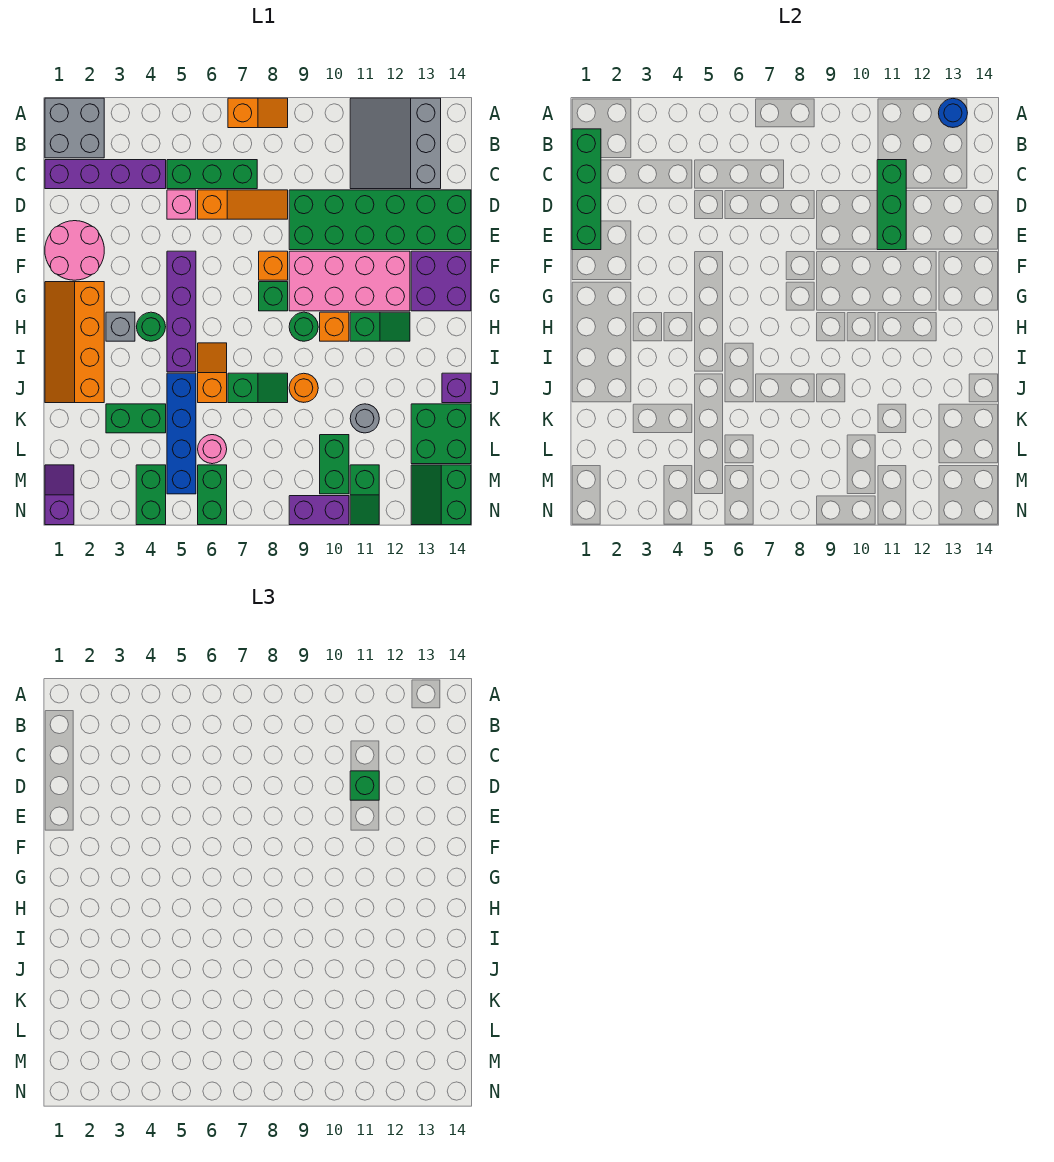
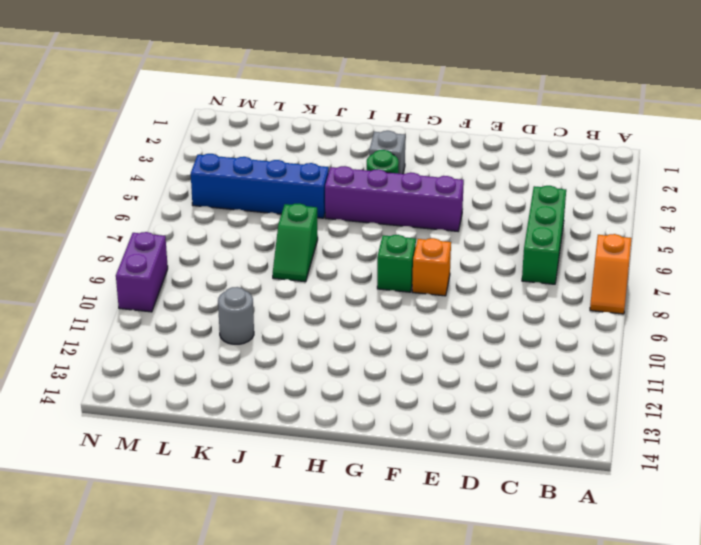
none -> grey 2x2 brick [45,98,104,158]
none -> grey 3x3 slope [350,98,441,189]
none -> purple 1x4 brick [45,160,166,189]
none -> pink 1x1 brick [167,190,196,219]

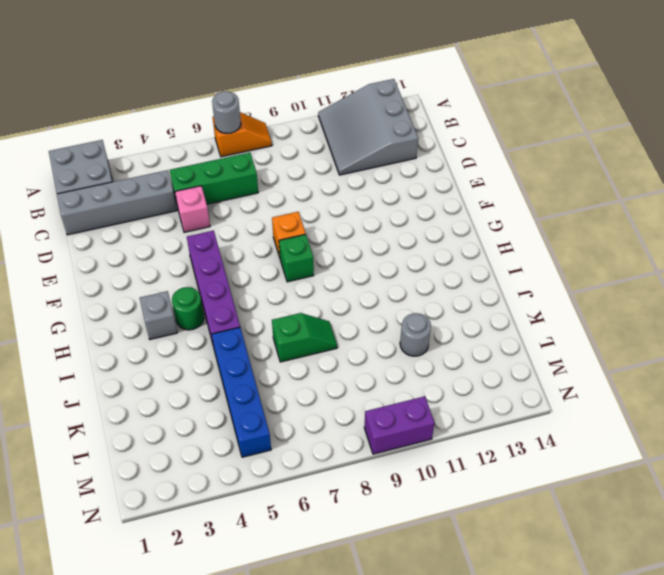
grey 1x1 round brick [212,91,241,134] -> none
grey 1x4 brick [57,170,177,235] -> purple 1x4 brick [45,160,166,189]
none -> orange 1x3 slope [198,190,288,219]
none -> green 2x6 brick [289,190,471,250]
none -> pink 2x2 round brick [45,221,104,280]
none -> pink 2x4 brick [289,251,410,311]

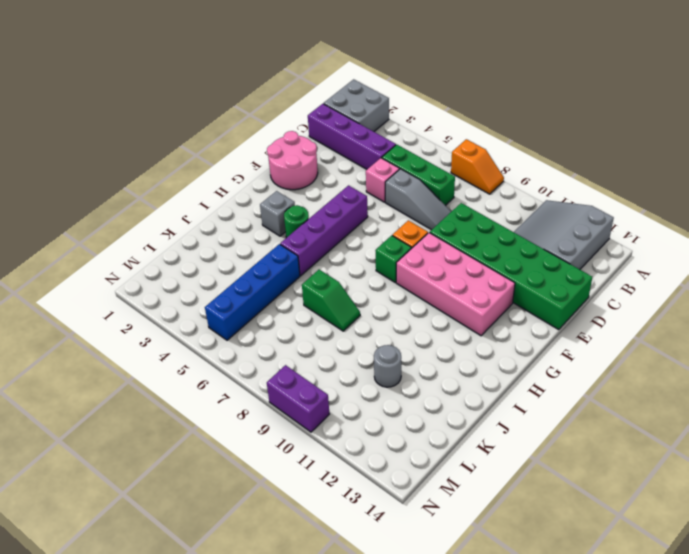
grey 1x3 slope [385,169,451,230] -> orange 1x3 slope [198,190,288,219]
none -> purple 2x2 brick [411,251,471,311]
none -> orange 2x4 slope [45,282,104,403]
none -> green 1x1 round brick [289,312,318,341]
none -> orange 1x1 brick [320,312,349,341]

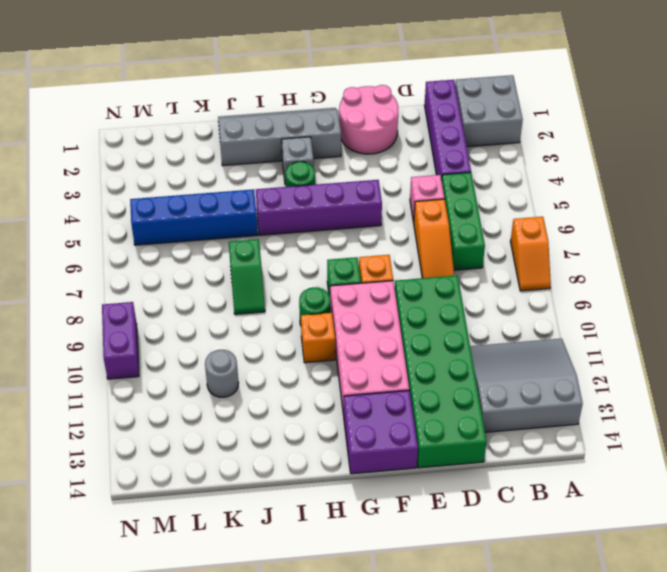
grey 2x4 slope [218,108,341,166] -> orange 2x4 slope [45,282,104,403]
none -> green 1x2 slope [350,312,410,341]
none -> orange 1x2 slope [198,343,227,403]
none -> orange 1x1 round brick [289,373,318,402]
none -> purple 1x1 brick [442,373,471,403]

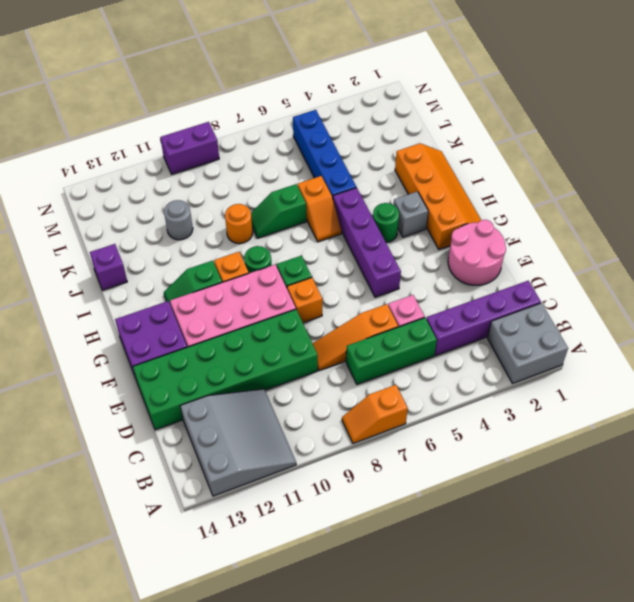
none -> green 1x2 brick [106,404,166,433]
none -> green 2x2 brick [411,404,471,464]
none -> pink 1x1 round brick [198,435,227,464]
none -> green 1x2 brick [320,435,349,494]

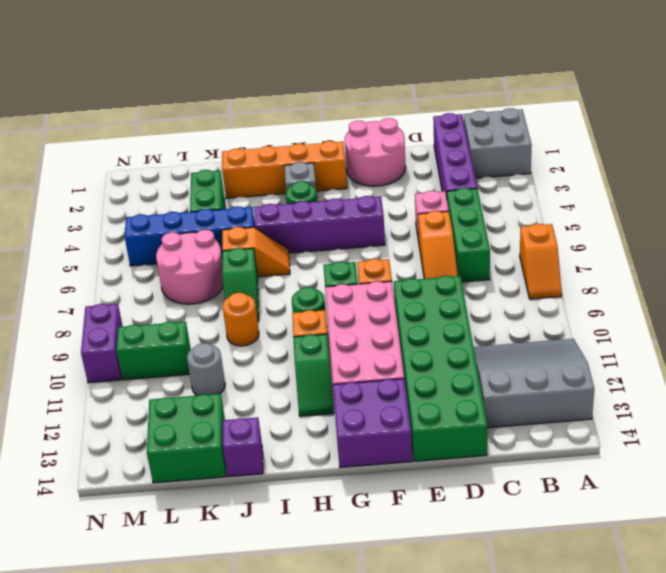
pink 2x2 round brick [156,230,223,304] -> pink 1x1 round brick [198,435,227,464]
none -> purple 1x2 slope [45,465,74,525]
none -> green 1x2 brick [136,465,166,525]
none -> green 1x2 brick [198,465,227,525]
none -> green 1x2 slope [350,465,379,525]

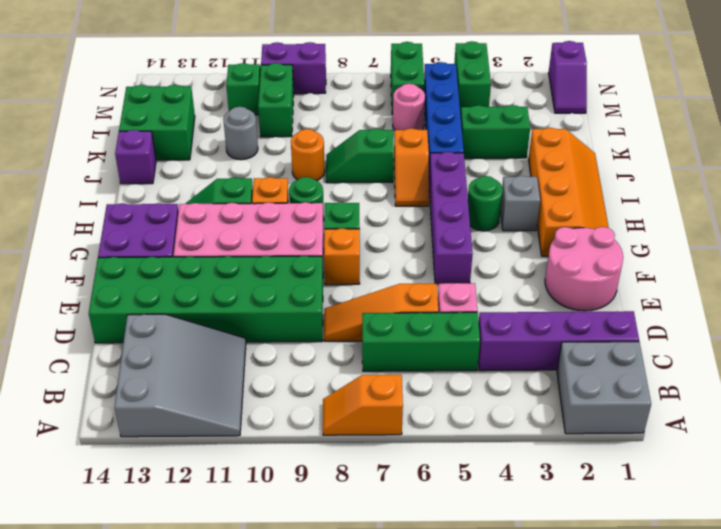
none -> green 2x2 slope [411,465,471,525]
none -> blue 1x1 round brick [939,99,967,127]
none -> green 1x4 brick [572,129,601,250]
none -> green 1x3 brick [877,160,906,250]

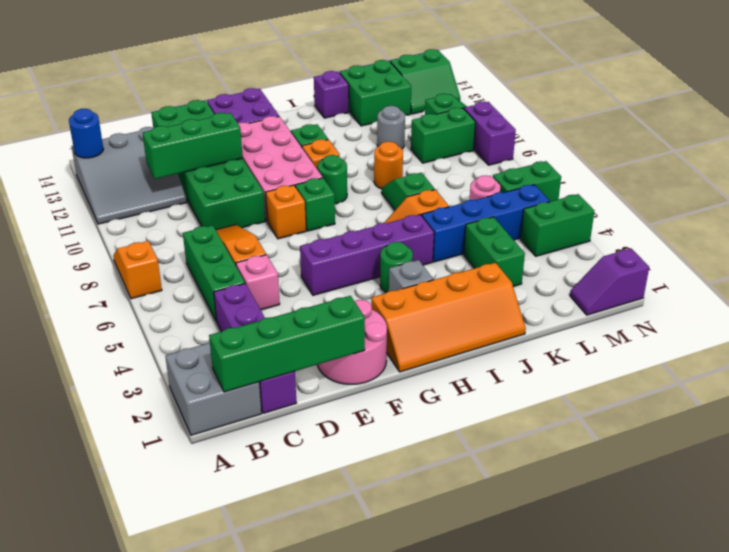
none -> green 1x1 brick [350,771,379,800]

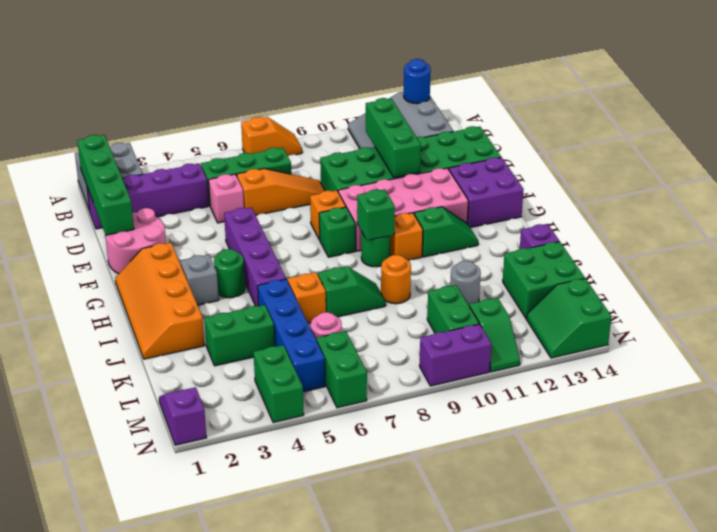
green 1x1 brick [357,189,395,240] -> green 1x1 brick moved to [350,771,379,800]

